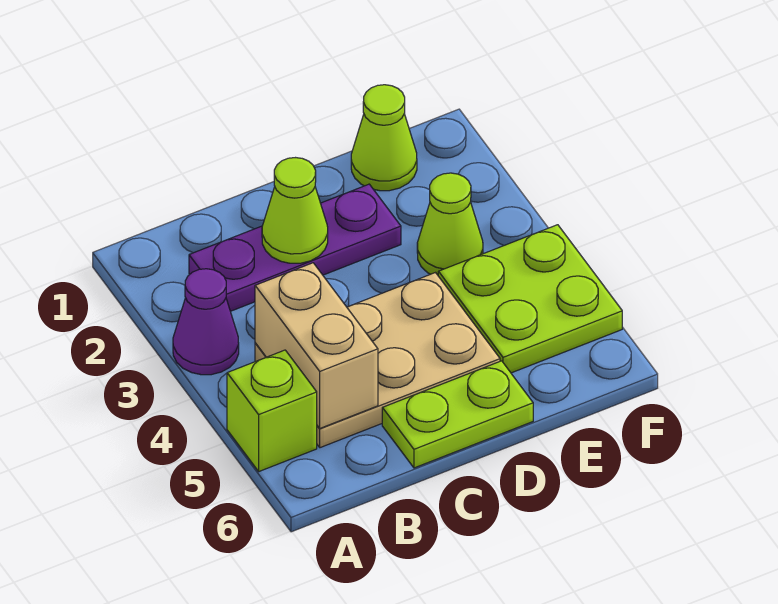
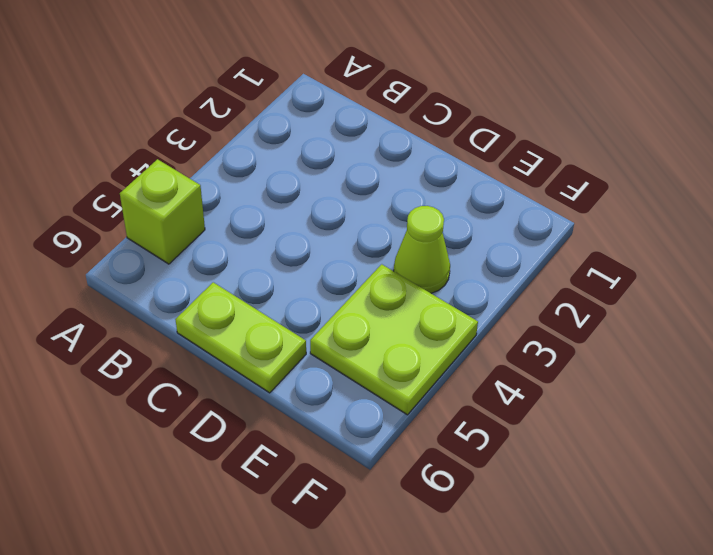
none -> purple 1x1 cone [173,269,239,375]
none -> purple 1x3 plate [189,184,401,311]

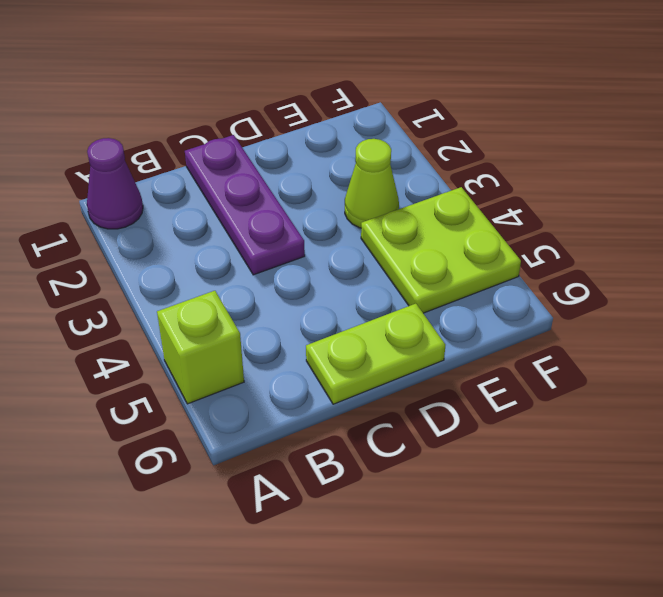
purple 1x1 cone [87,138,143,229] -> purple 1x1 cone moved to [173,269,239,375]
purple 1x3 plate [185,135,305,275] -> purple 1x3 plate turned to [189,184,401,311]
none -> tan 2x3 plate [255,273,500,448]
none -> lime 1x1 cone [351,85,417,191]

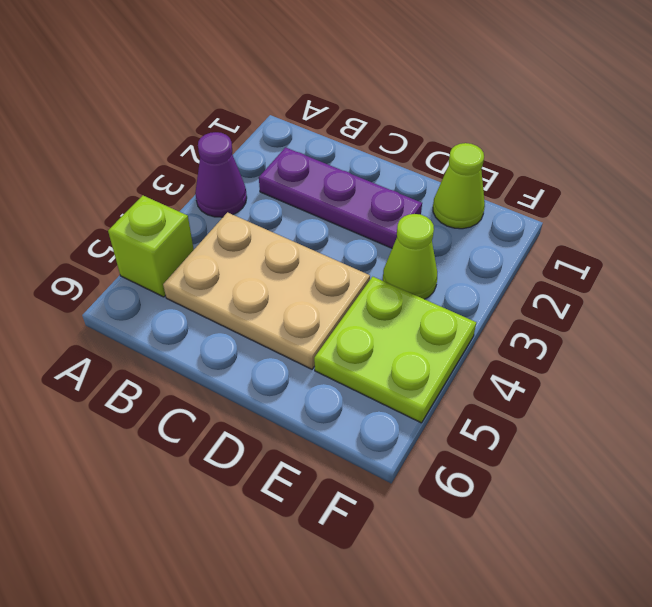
none -> lime 1x2 plate [382,361,533,468]
none -> tan 1x2 brick [255,263,378,428]

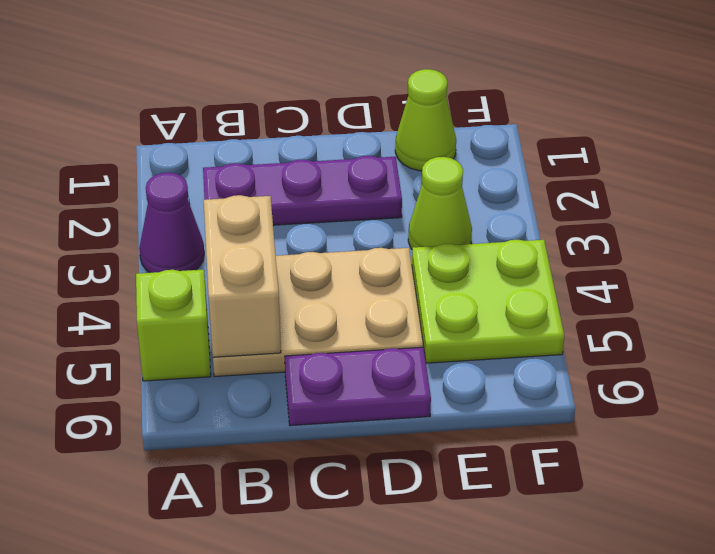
purple 1x2 plate [285,347,431,426] -> lime 1x2 plate [382,361,533,468]
none -> lime 1x1 cone [262,158,328,263]

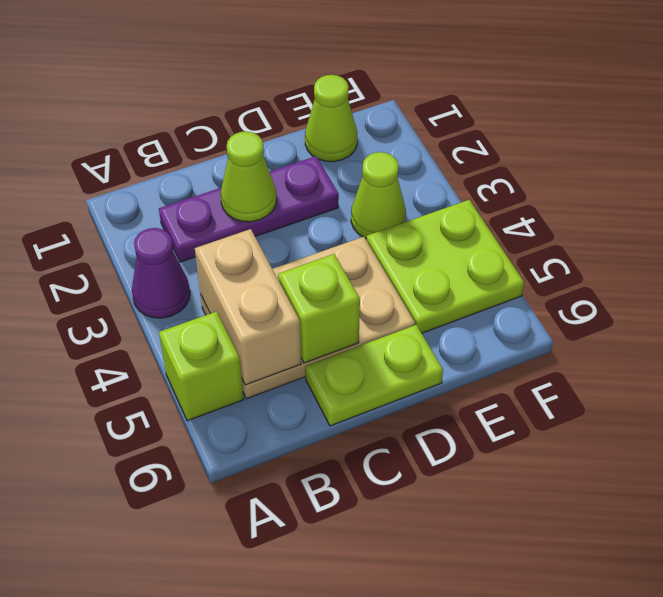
lime 1x1 brick [278,254,360,363] -> none

